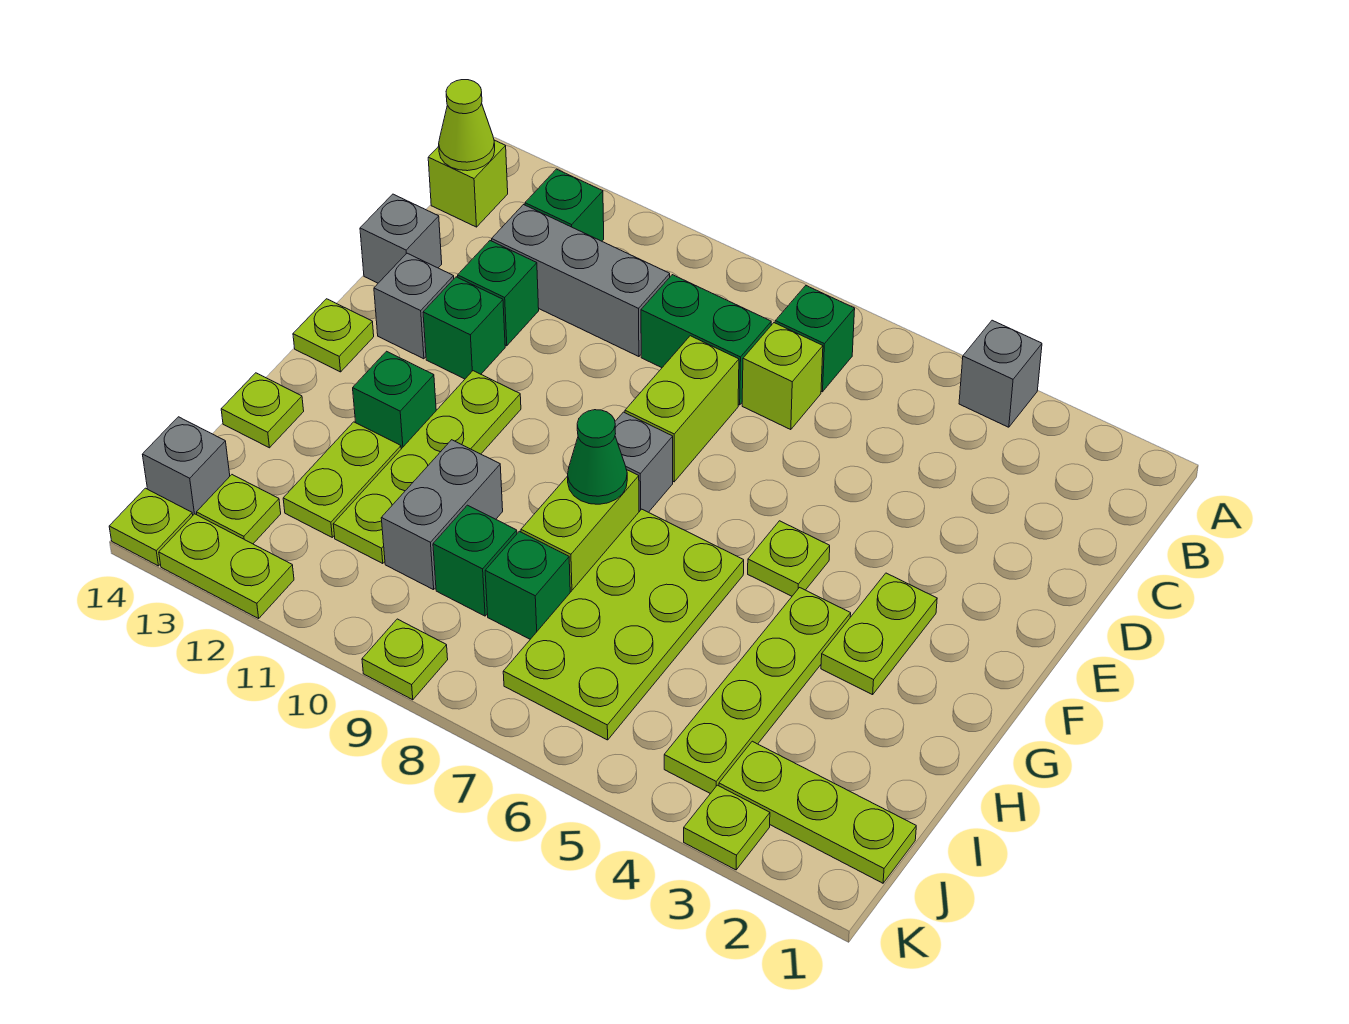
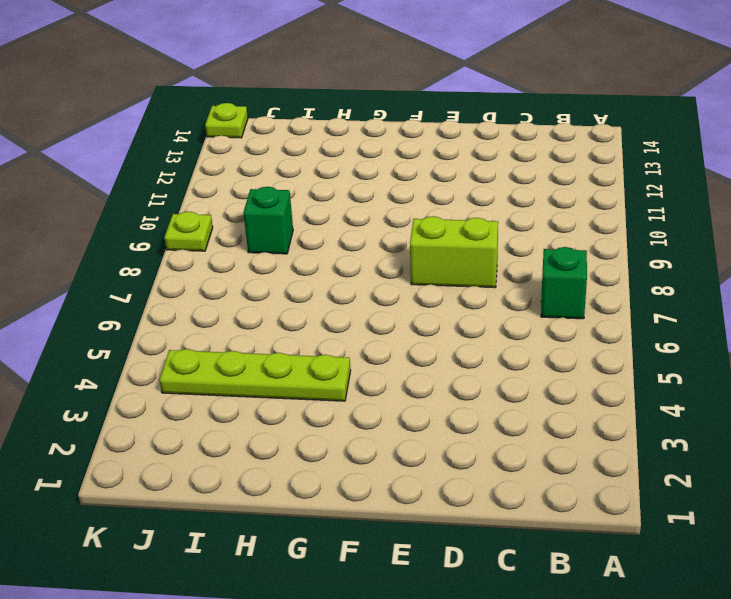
none -> grey 1x1 brick [959,320,1042,427]
none -> green 1x1 brick [525,169,604,241]
none -> lime 1x1 brick [428,140,508,227]
none -> lime 1x1 brick [742,323,823,430]

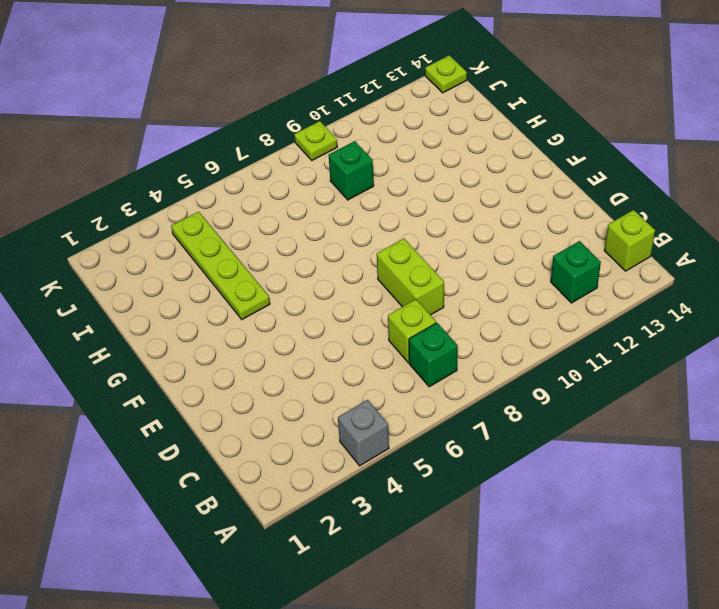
none -> green 1x2 brick [641,275,771,405]
none -> grey 1x3 brick [492,205,670,357]
none -> green 1x1 brick [458,241,539,346]
none -> grey 1x1 brick [360,194,442,283]

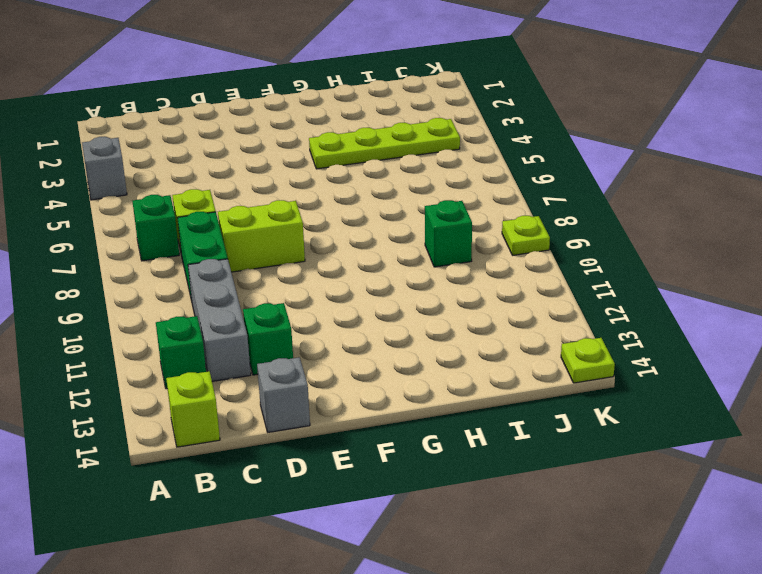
none -> green 1x1 brick [423,277,505,379]
none -> grey 1x1 brick [374,253,454,359]
none -> lime 1x2 plate [821,573,937,695]
none -> lime 1x1 plate [748,521,830,596]

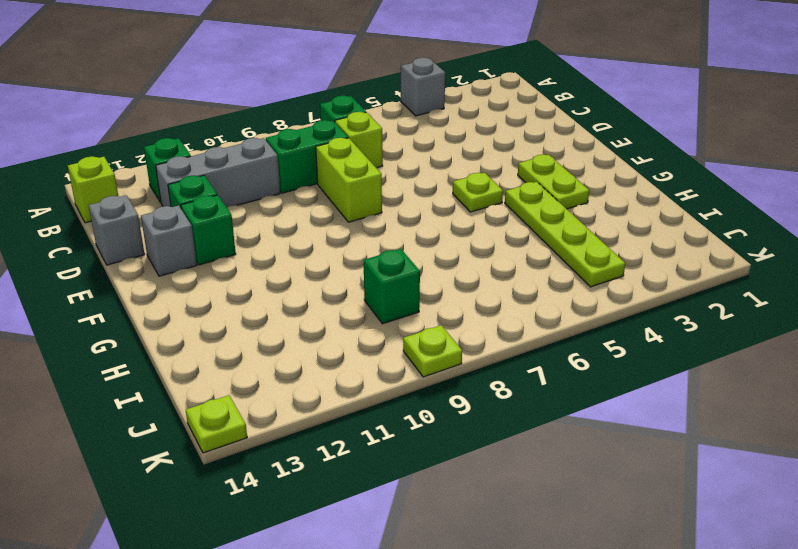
none -> grey 1x1 brick [615,412,673,512]
none -> lime 1x4 plate [333,371,521,563]
none -> lime 1x1 plate [293,299,374,372]
none -> lime 2x4 plate [503,509,744,740]

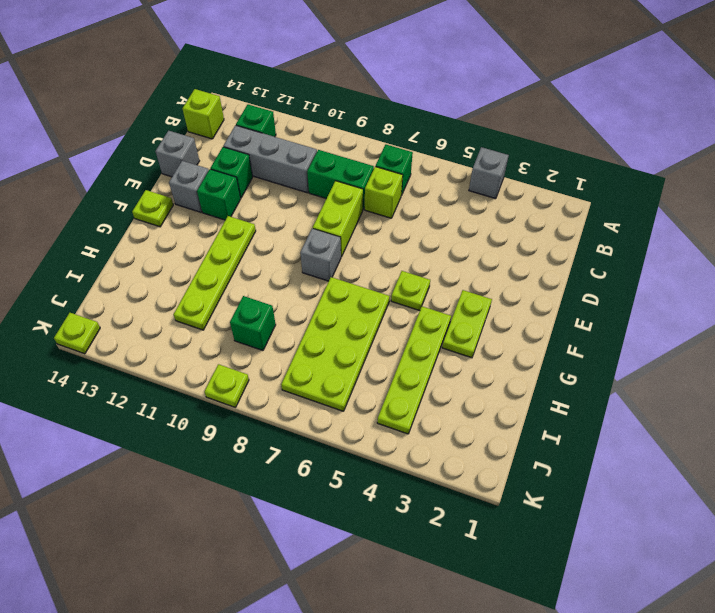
none -> lime 1x2 brick [521,470,639,592]
none -> green 1x1 brick [353,351,436,449]
none -> grey 1x2 brick [381,440,503,590]
none -> lime 1x2 plate [283,422,401,537]

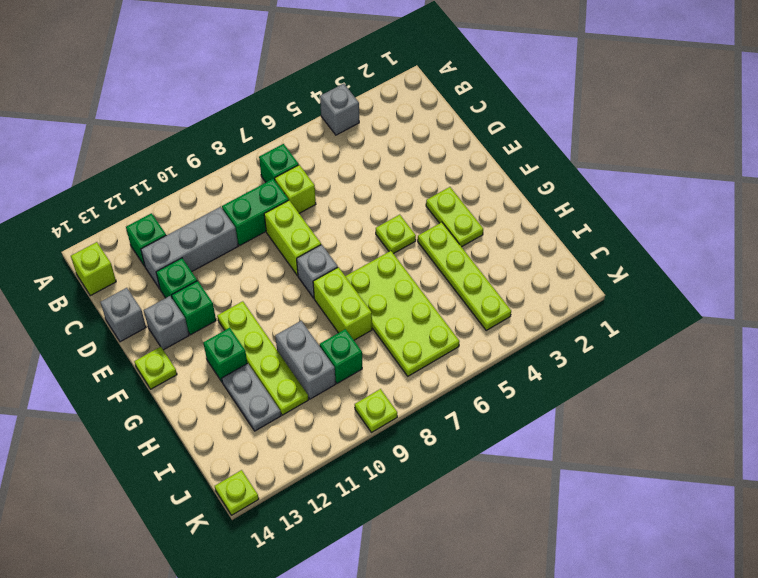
grey 1x2 plate [222,363,281,431] -> lime 1x2 plate [283,422,401,537]
none -> lime 1x1 plate [221,373,304,448]
none -> green 1x1 brick [485,531,570,639]
none -> lime 1x3 plate [719,741,916,883]
none -> lime 1x1 plate [197,475,281,544]

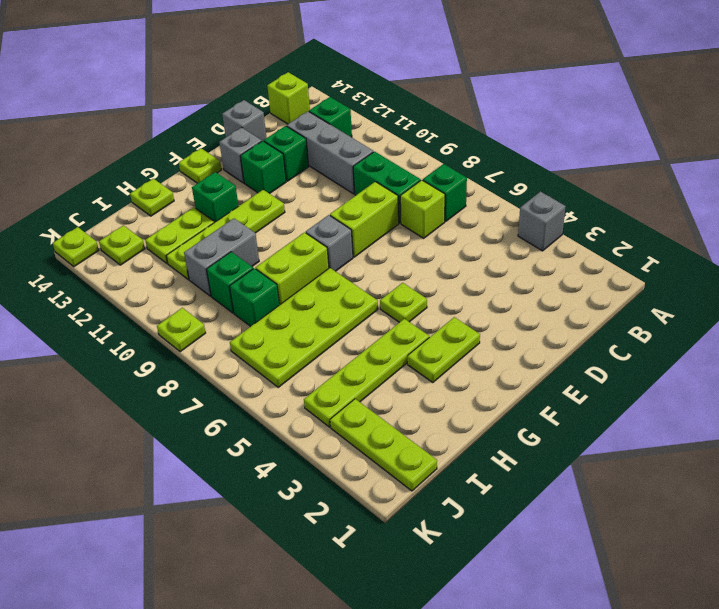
none -> grey 1x1 brick [142,417,230,515]
none -> lime 1x1 plate [684,785,770,870]
none -> lime 1x2 plate [159,514,294,619]
none -> lime 1x1 cone [439,80,495,171]

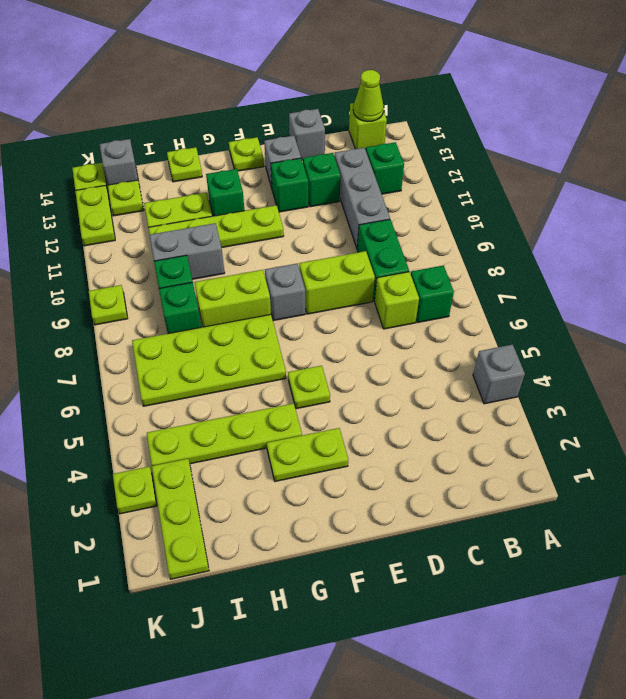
none -> green 1x1 cone [568,410,627,504]

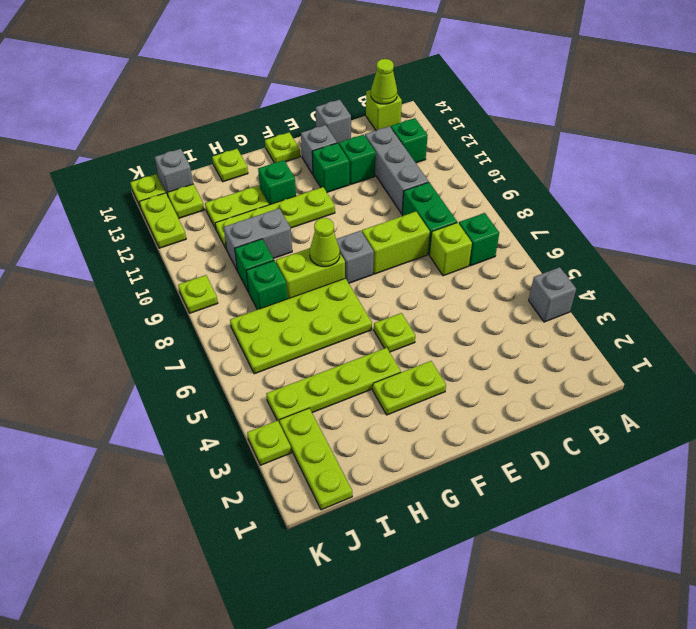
lime 1x1 cone [310,218,340,267] -> green 1x1 cone [568,410,627,504]

